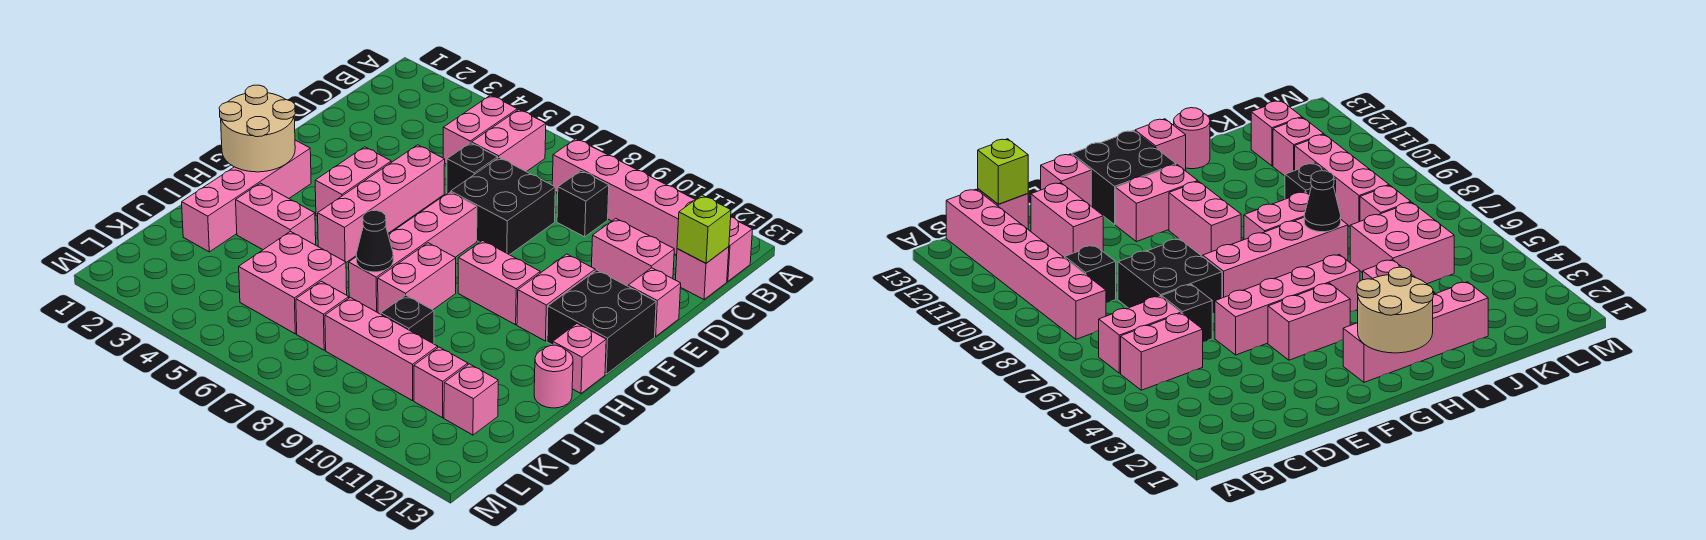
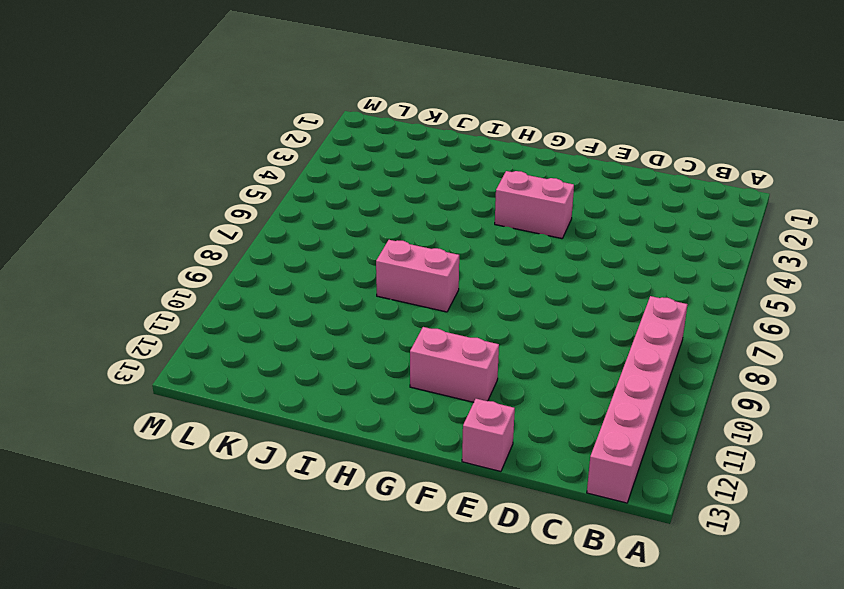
none -> pink 1x2 brick [443,95,517,164]
none -> pink 1x2 brick [472,110,546,172]
none -> black 1x1 brick [557,171,609,237]

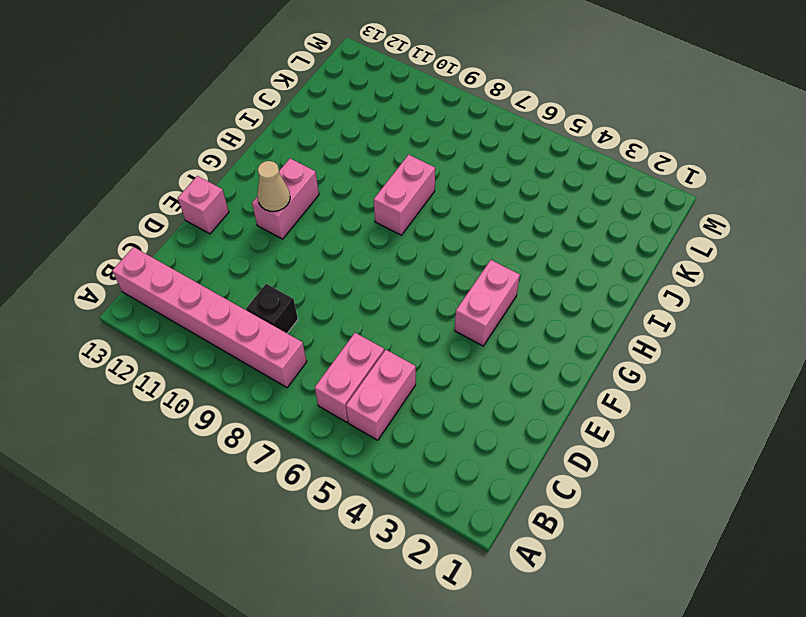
tan 1x1 cone [257,161,290,211] -> none
none -> pink 1x1 brick [676,247,729,300]
none -> black 1x1 brick [447,143,498,193]
none -> black 2x2 brick [451,158,555,255]

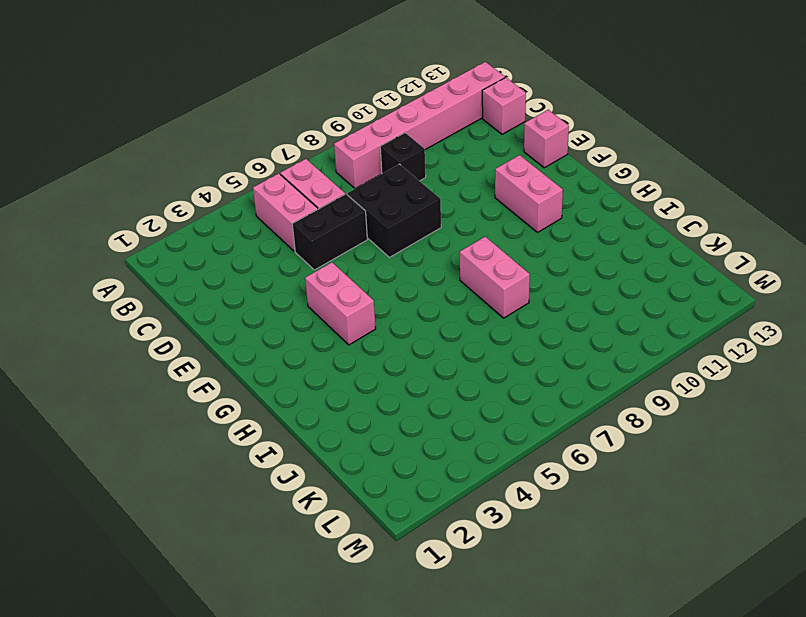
black 1x2 brick [292,194,367,270] -> black 1x1 brick [447,143,498,193]
none -> pink 1x2 brick [592,218,674,286]
none -> pink 1x4 brick [318,145,445,262]
none -> pink 1x4 brick [349,192,477,313]

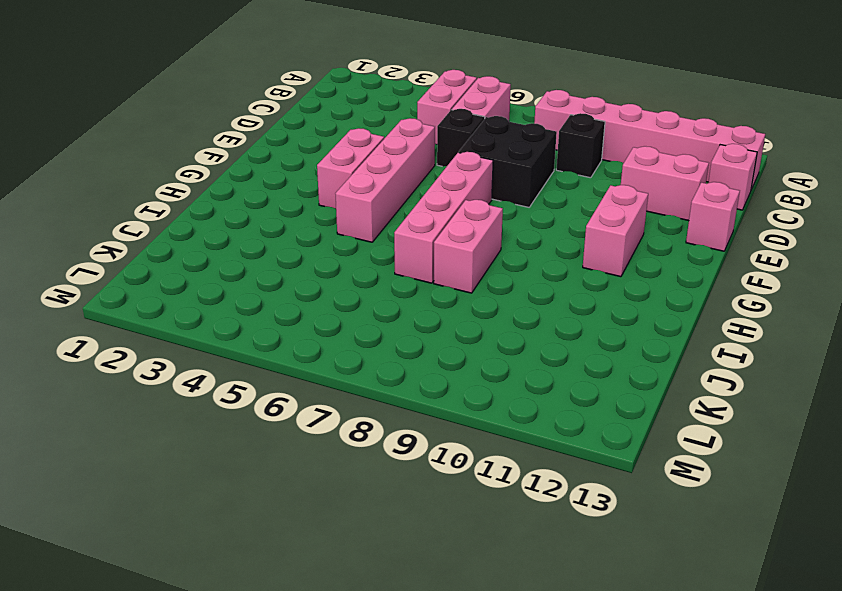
none -> black 2x2 brick [547,270,656,374]
none -> pink 1x4 brick [182,140,311,252]
none -> pink 1x2 brick [458,241,540,325]

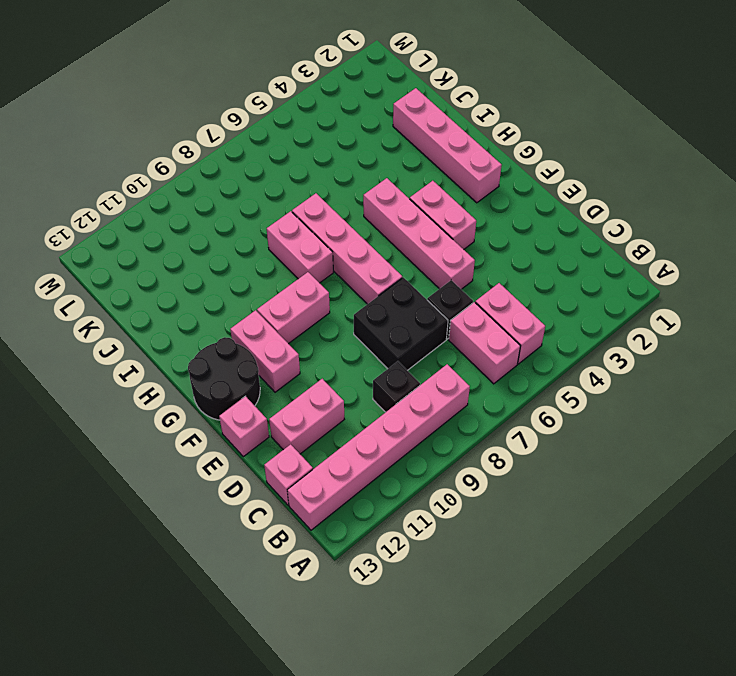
black 2x2 round brick [188,337,260,420] -> black 2x2 brick [547,270,656,374]
none -> pink 1x1 brick [553,324,606,393]
none -> pink 1x2 brick [236,183,316,250]
none -> pink 1x1 round brick [534,345,573,408]

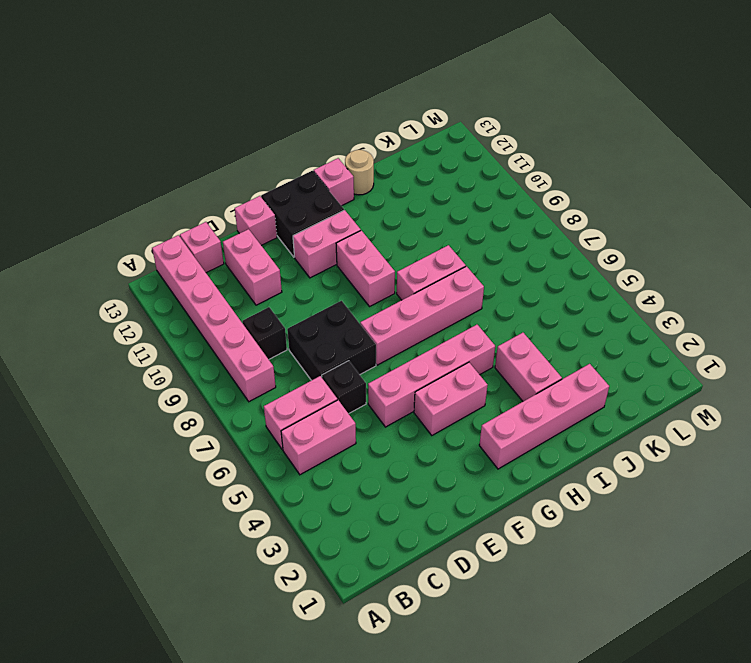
tan 1x1 round brick [345,150,374,195] -> pink 1x1 round brick [534,345,573,408]
none -> pink 2x2 brick [239,231,347,334]
none -> black 1x1 brick [381,295,434,344]
none -> pink 1x1 brick [296,281,349,350]

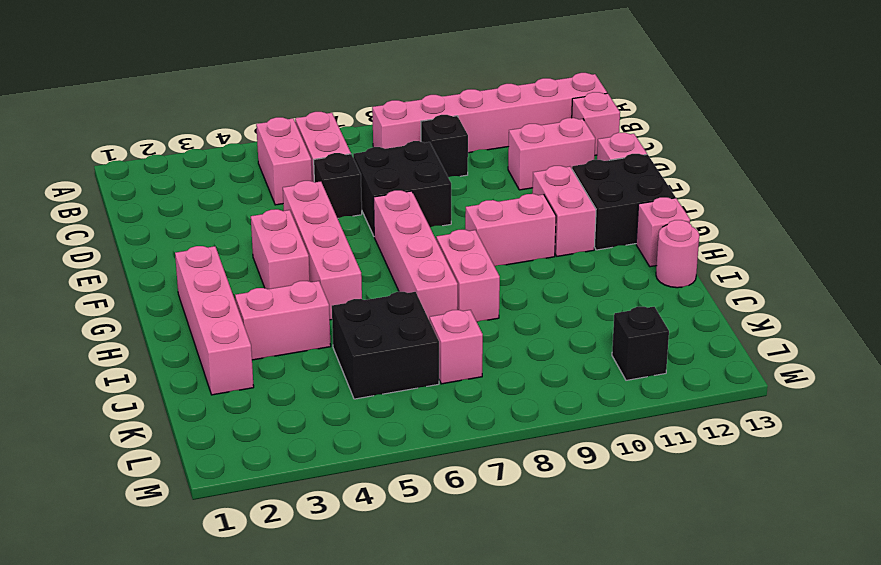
black 2x2 brick [332,292,439,399] -> pink 2x2 brick [239,231,347,334]
black 1x1 brick [612,307,669,380] -> black 1x1 brick moved to [381,295,434,344]
none -> pink 1x3 brick [325,298,438,401]
none -> pink 1x1 brick [414,347,468,418]
none -> pink 1x1 brick [444,364,498,435]

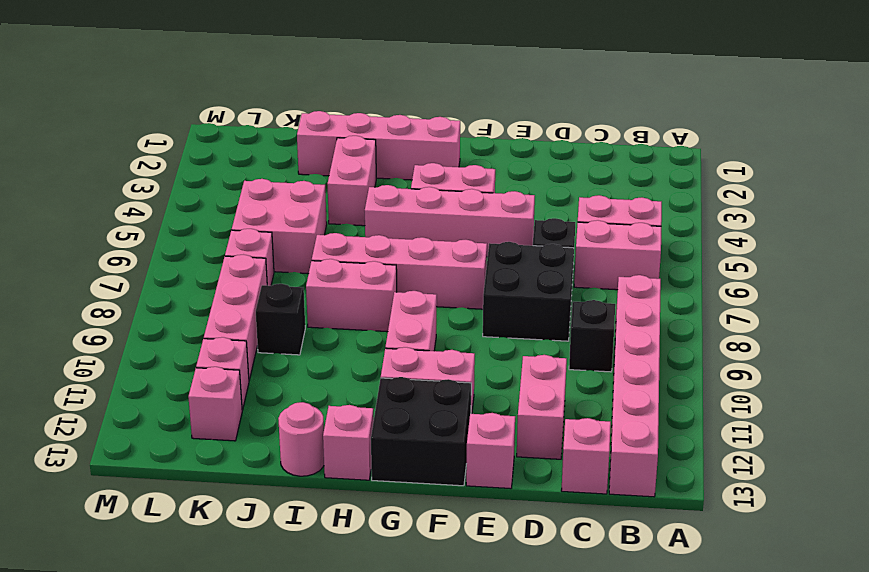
none -> lime 1x1 brick [677,195,731,263]
none -> tan 2x2 round brick [219,85,295,172]
none -> black 1x1 cone [356,210,393,272]

